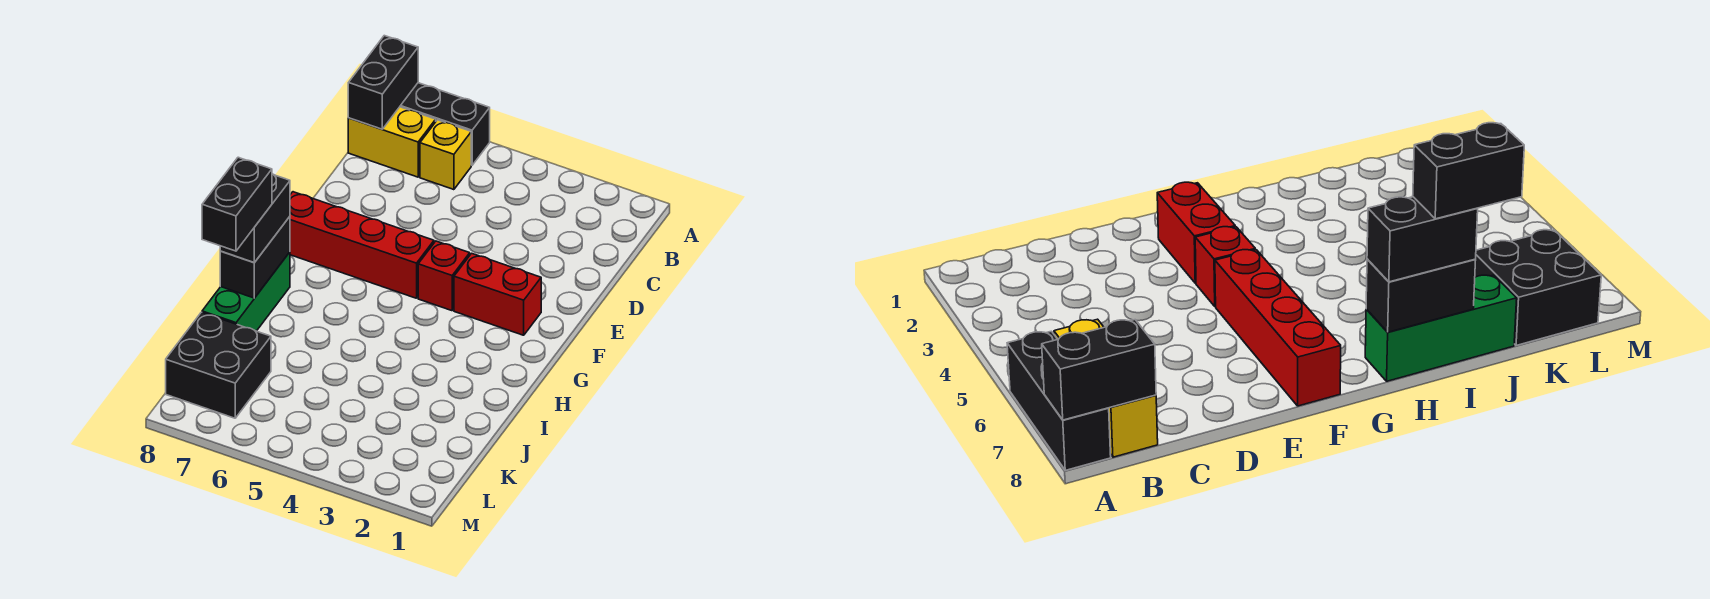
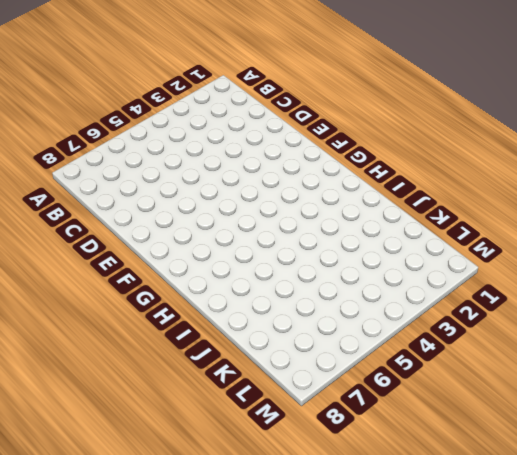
none -> black 1x3 brick [400,83,490,165]
none -> yellow 1x1 brick [420,120,471,190]
none -> yellow 1x2 brick [348,107,436,177]

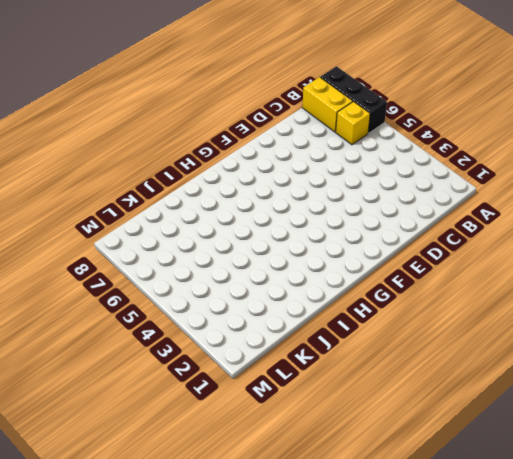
none -> red 1x2 brick [454,253,541,335]
none -> red 1x1 brick [418,241,470,311]
none -> red 1x4 brick [290,192,434,298]

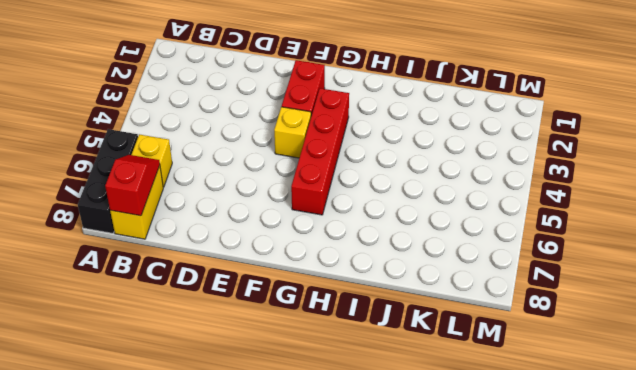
red 1x2 slope [105,155,160,216] -> black 1x2 brick [348,36,418,129]
yellow 1x1 brick [274,107,311,158] -> red 1x1 brick [418,241,470,311]
red 1x4 brick [291,88,349,215] -> red 1x4 brick moved to [290,192,434,298]
none -> green 1x3 brick [202,252,290,331]
none -> black 2x2 brick [166,312,271,418]
none -> black 1x2 brick [220,217,290,298]

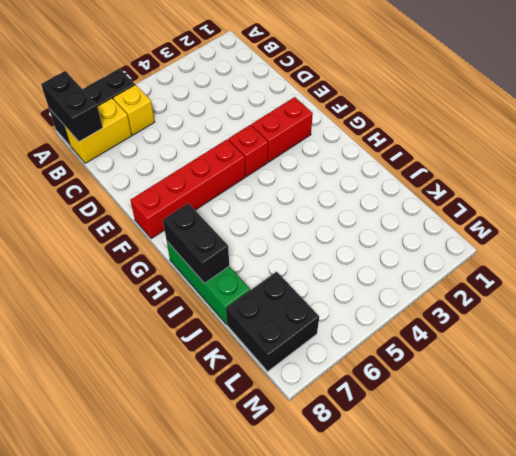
none -> black 1x2 brick [220,174,290,263]
none -> black 1x2 brick [202,157,272,251]

